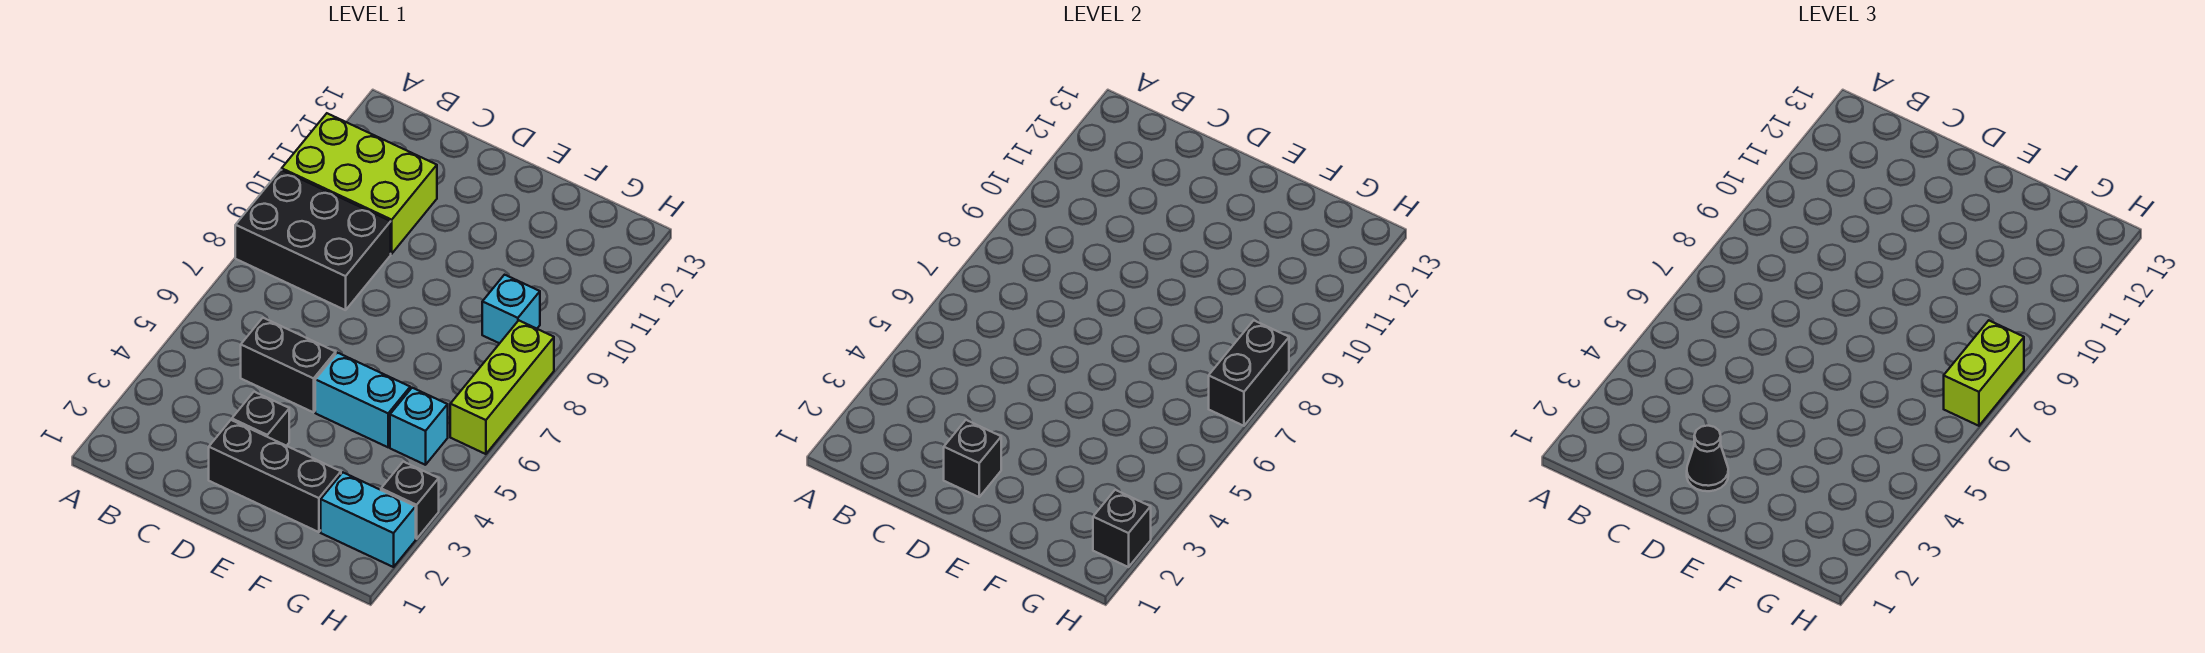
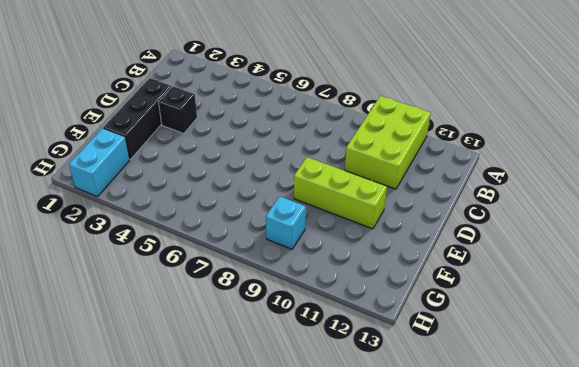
lime 1x3 brick [294,157,387,229] -> lime 1x3 brick moved to [450,320,554,454]
none -> black 2x3 brick [235,170,391,310]
none -> black 1x2 brick [241,318,336,412]
none -> cyan 1x2 brick [315,353,410,447]

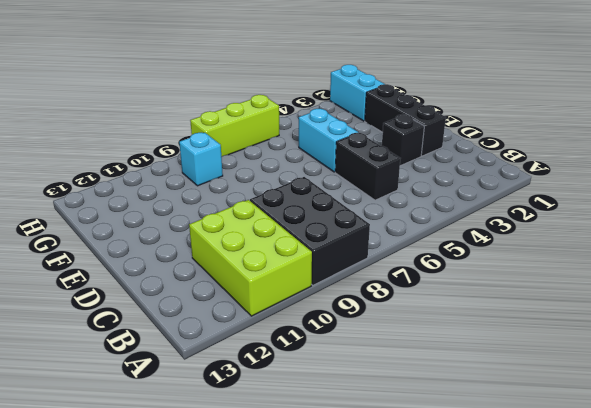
none -> cyan 1x1 brick [390,388,448,465]
none -> black 1x1 brick [381,462,439,539]
none -> black 1x1 brick [944,420,1001,497]

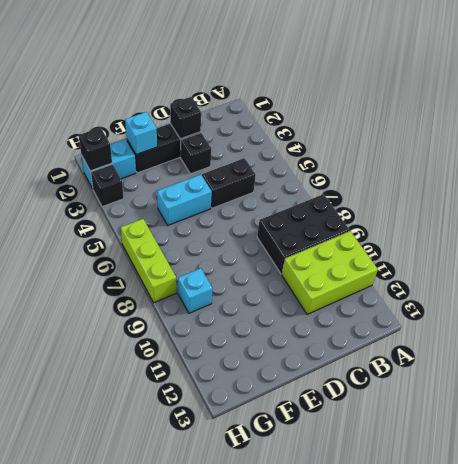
cyan 1x1 brick [125,112,157,155] -> cyan 1x1 brick moved to [390,388,448,465]
none -> black 1x2 brick [1209,320,1289,426]
none -> black 1x1 cone [1687,426,1728,491]
none -> lime 1x2 brick [1944,320,2024,426]

